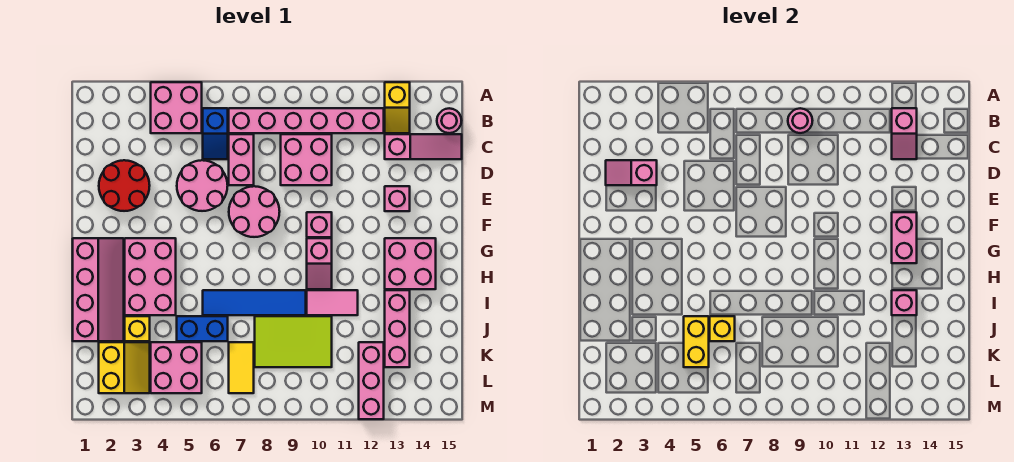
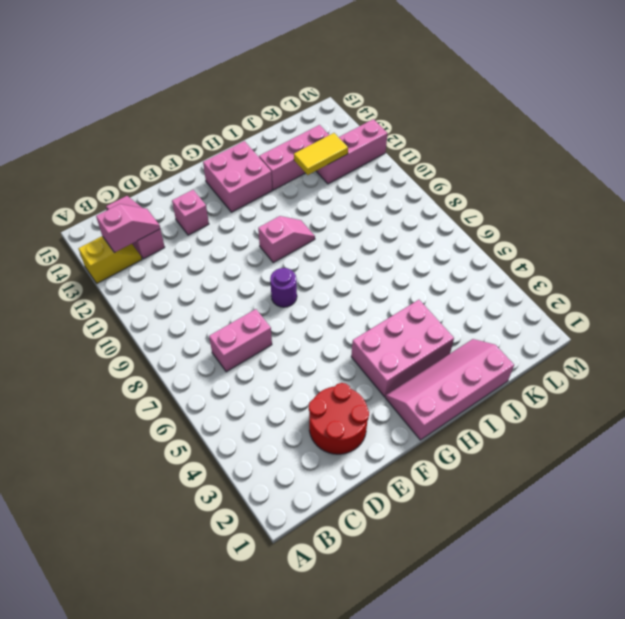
purple 1x1 round brick [270,268,297,307] -> pink 2x2 round brick [229,186,280,237]
yellow 1x2 tile [294,133,348,175] -> yellow 1x2 tile moved to [229,342,254,393]
none -> pink 2x2 brick [151,82,202,133]
none -> blue 1x2 slope [203,108,228,159]
none -> pink 1x6 brick [229,108,384,133]
none -> pink 1x1 round brick [437,108,462,133]

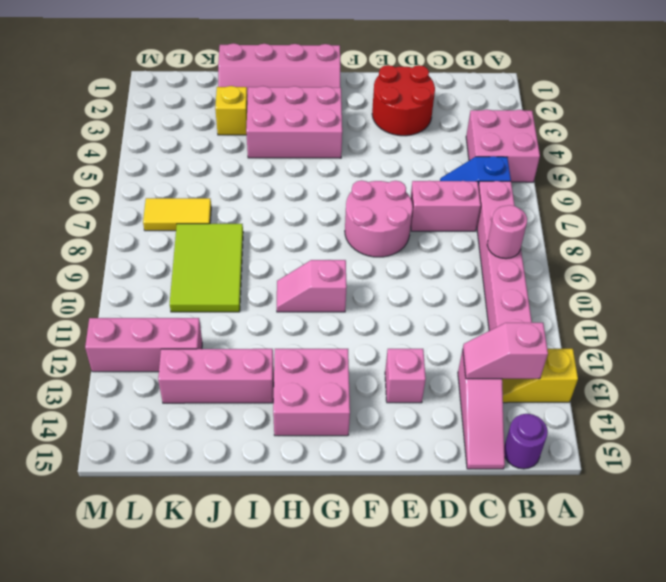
purple 1x1 round brick [504,414,548,469] -> pink 1x1 round brick [437,108,462,133]
none -> pink 2x2 brick [281,134,332,185]
none -> pink 2x2 round brick [177,160,228,211]
none -> pink 1x1 brick [307,212,332,237]
none -> blue 1x4 tile [203,290,306,315]

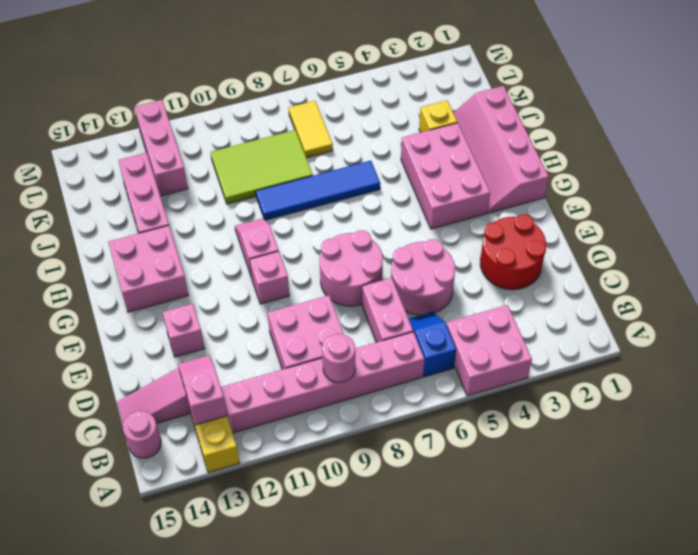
none -> pink 1x2 tile [307,290,358,315]
none -> blue 1x2 brick [177,316,228,341]
none -> yellow 2x2 slope [99,342,150,393]
none -> pink 2x2 brick [151,342,202,393]

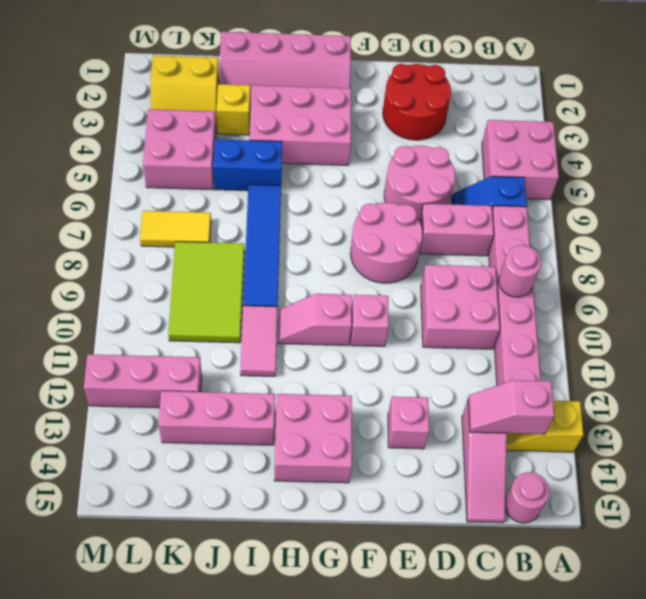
blue 1x2 brick [213,139,282,191] -> blue 1x2 brick turned to [177,316,228,341]
none -> pink 1x2 slope [606,160,657,185]
none -> pink 1x2 brick [892,212,917,263]
none -> pink 1x1 brick [892,290,917,315]
none -> yellow 1x2 brick [684,316,709,367]

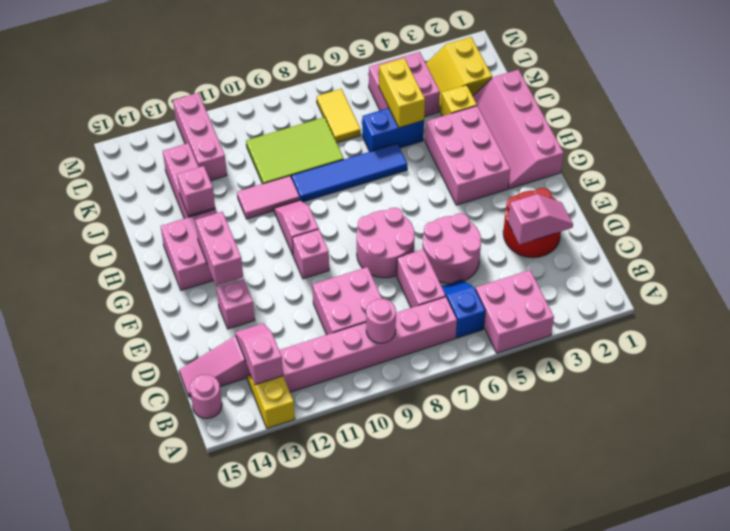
none -> yellow 1x1 brick [710,316,735,341]

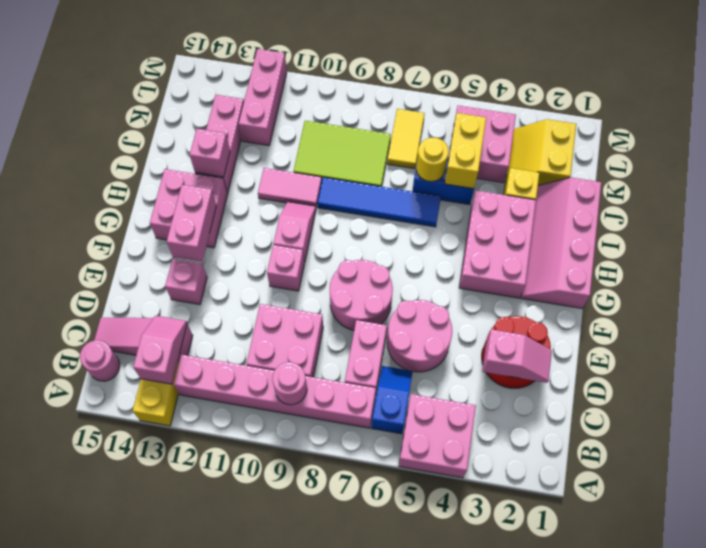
yellow 1x1 round brick [416,138,449,181] -> yellow 1x1 brick [710,316,735,341]

